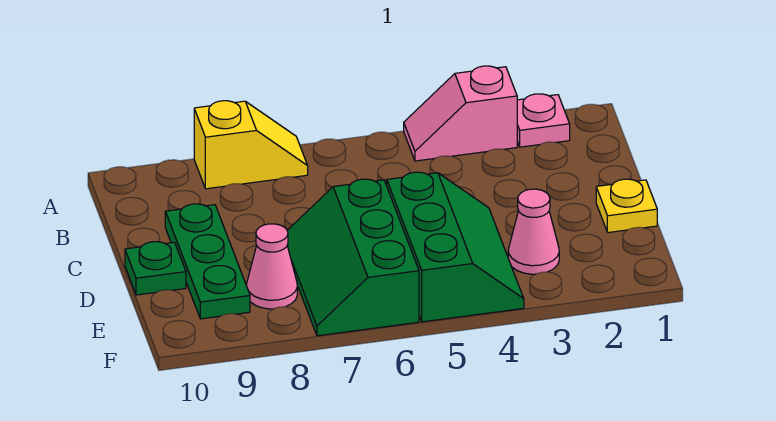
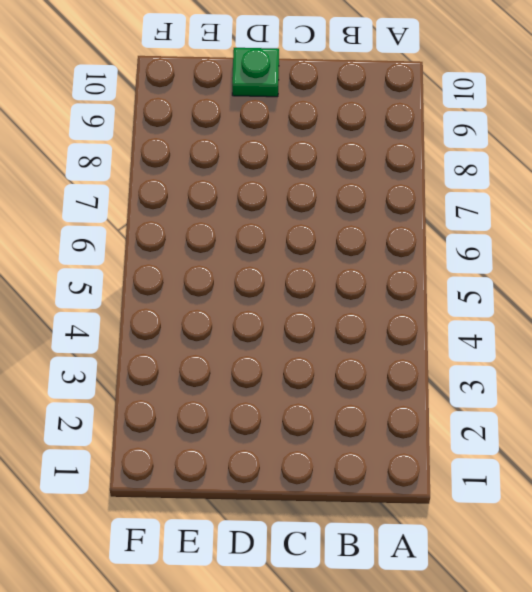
none -> pink 1x1 plate [517,94,570,147]
none -> pink 1x2 slope [404,66,517,161]

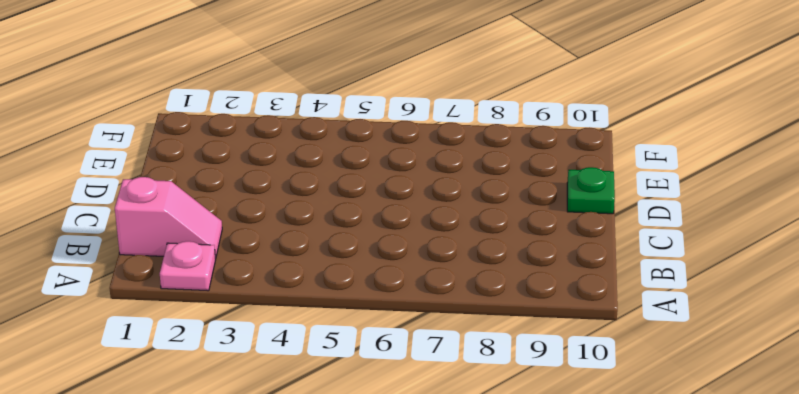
pink 1x2 slope [115,177,222,259] -> pink 1x2 slope moved to [404,66,517,161]
none -> yellow 1x2 slope [194,101,308,189]
none -> green 1x3 plate [165,204,250,319]

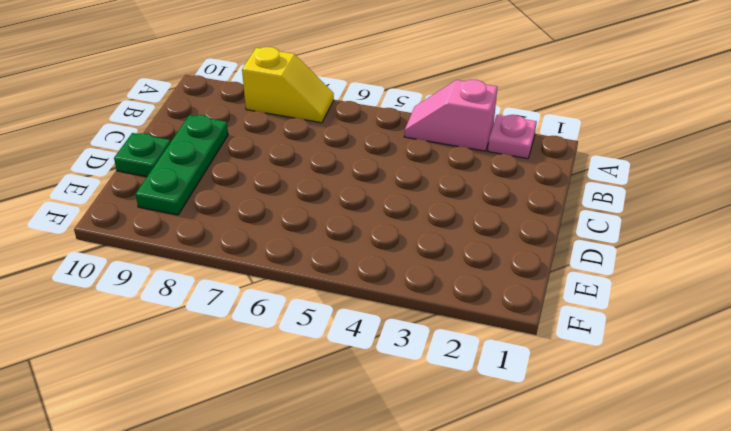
none -> yellow 1x1 plate [596,179,657,233]
none -> green 2x3 slope [387,172,524,322]

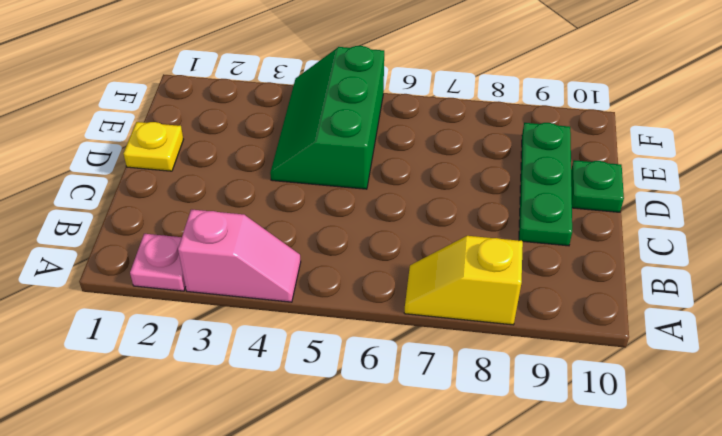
none -> green 2x3 slope [287,179,419,336]
none -> pink 1x1 cone [508,189,559,274]

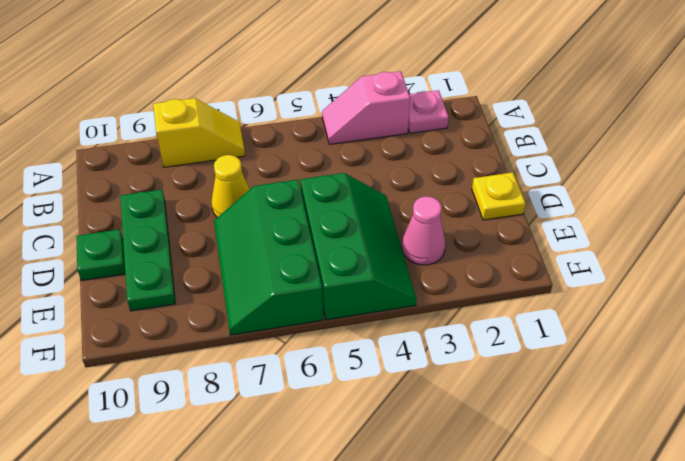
yellow 1x1 cone [211,155,249,218] -> none
none -> pink 1x1 cone [247,224,297,309]

